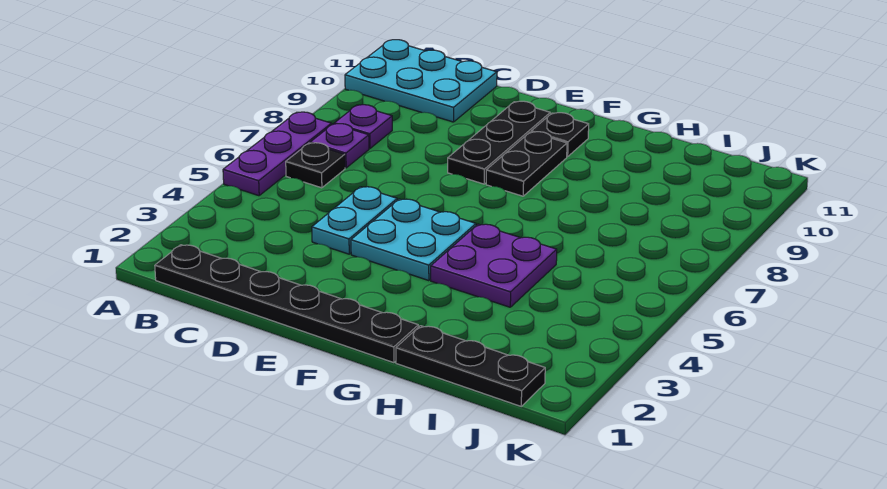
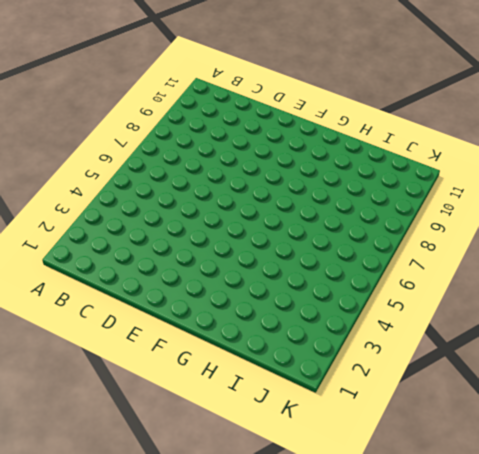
none -> purple 1x3 plate [223,112,332,196]
none -> cyan 2x3 plate [345,40,497,122]
none -> black 1x6 plate [155,245,418,363]

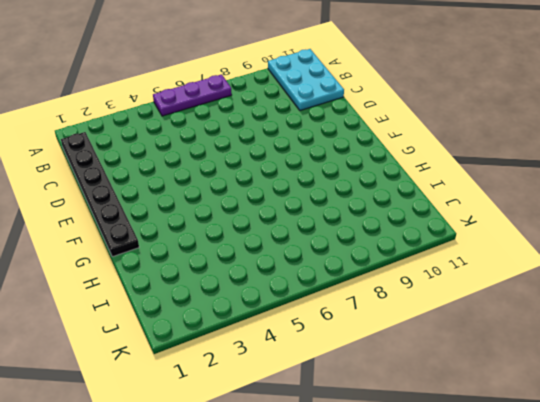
none -> black 1x1 plate [286,143,345,188]
none -> purple 1x1 plate [310,124,369,168]
none -> purple 1x1 plate [334,105,392,148]

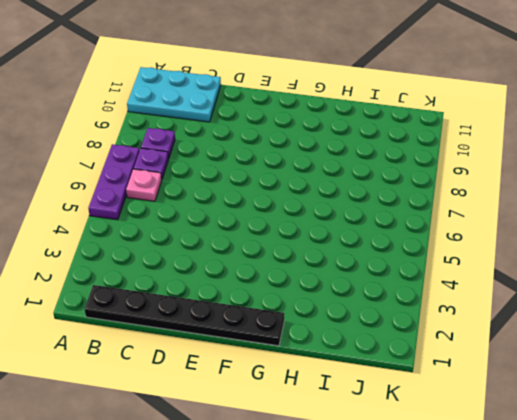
pink 1x1 plate [126,169,162,201] -> black 1x1 plate [286,143,345,188]
none -> cyan 1x2 plate [312,187,397,254]
none -> cyan 2x2 plate [351,199,476,281]
none -> black 1x3 plate [448,101,550,184]

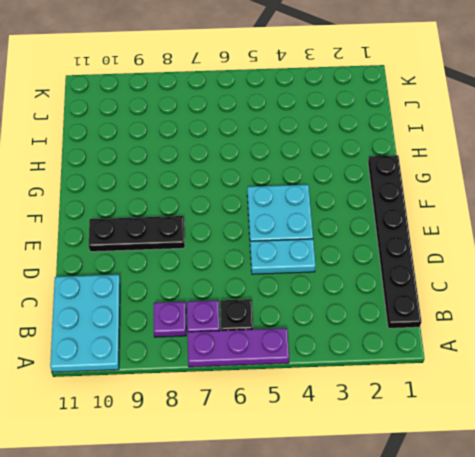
none -> black 1x2 plate [486,132,567,196]
none -> black 1x1 plate [531,113,589,157]
none -> purple 2x2 plate [431,224,557,307]

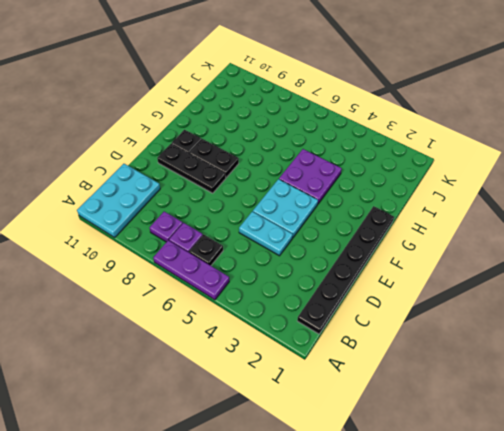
none -> black 1x3 plate [396,326,545,406]

